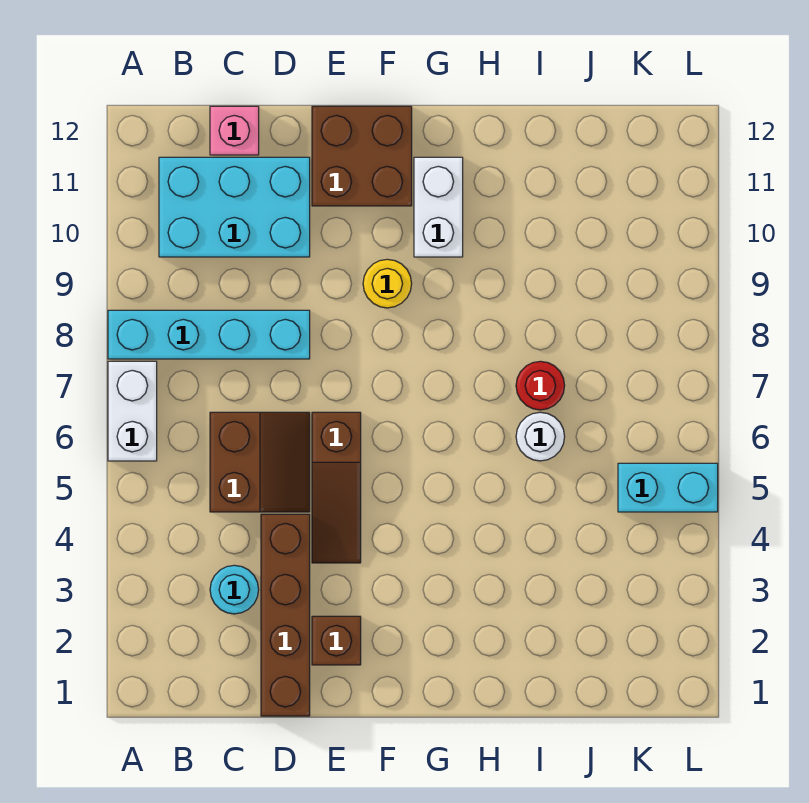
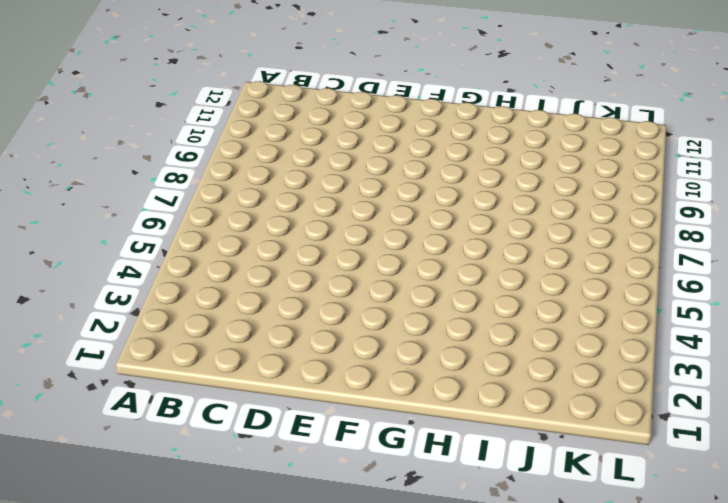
none -> white 1x2 brick [108,361,157,461]
none -> cyan 1x4 brick [108,310,310,359]
none -> cyan 2x3 brick [159,157,310,257]

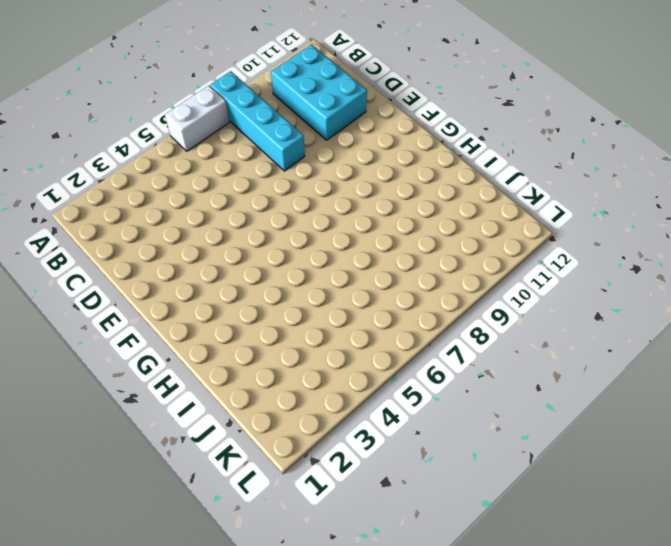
none -> cyan 1x1 round brick [210,565,259,614]
none -> brown 2x2 slope [210,412,310,512]
none -> pink 1x1 brick [210,106,259,155]

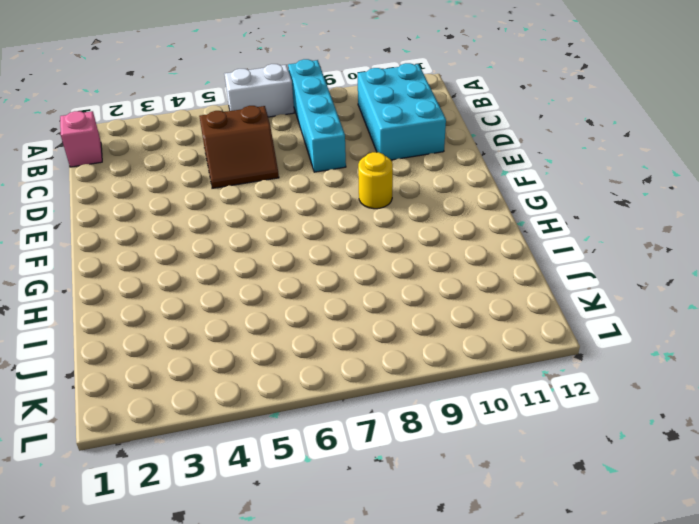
pink 1x1 brick [60,111,102,167] -> pink 1x1 brick moved to [210,106,259,155]
none -> cyan 1x1 round brick [210,565,259,614]
none -> brown 1x4 brick [261,514,310,716]
none -> brown 1x1 brick [312,616,361,665]

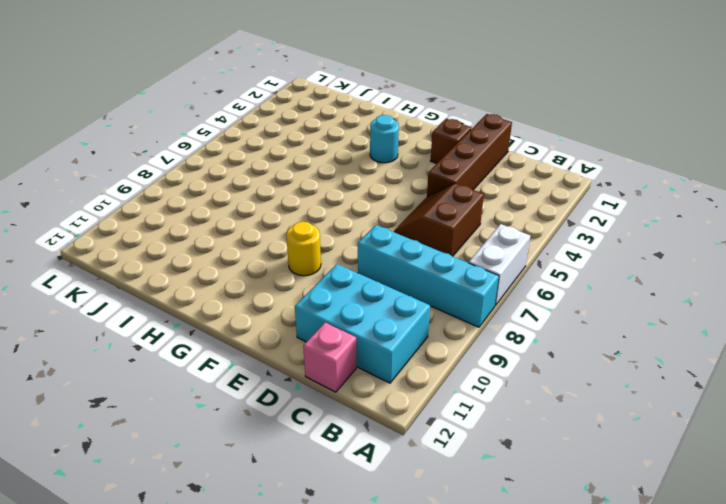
cyan 1x1 round brick [370,115,399,163] -> cyan 1x1 round brick moved to [210,565,259,614]
none -> brown 1x3 slope [312,412,361,563]
none -> brown 2x2 brick [312,106,412,206]
none -> white 1x2 brick [414,157,463,257]

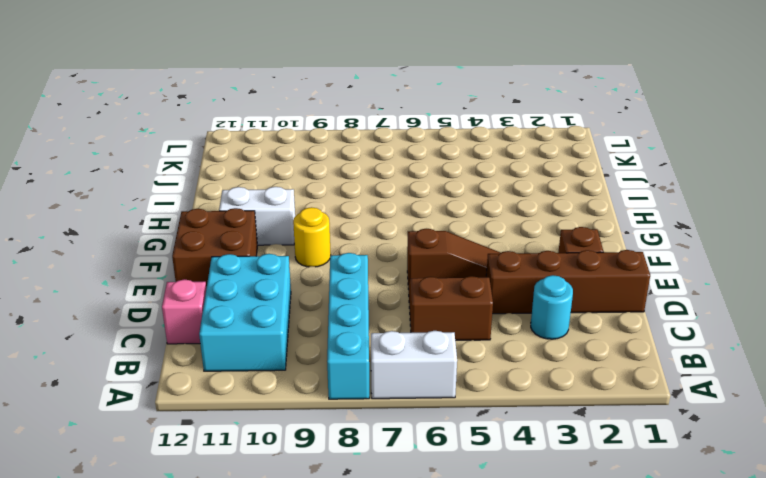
none -> white 1x1 round brick [516,412,565,461]
none -> red 1x1 round brick [516,361,565,410]
none -> cyan 1x2 brick [618,463,718,512]

